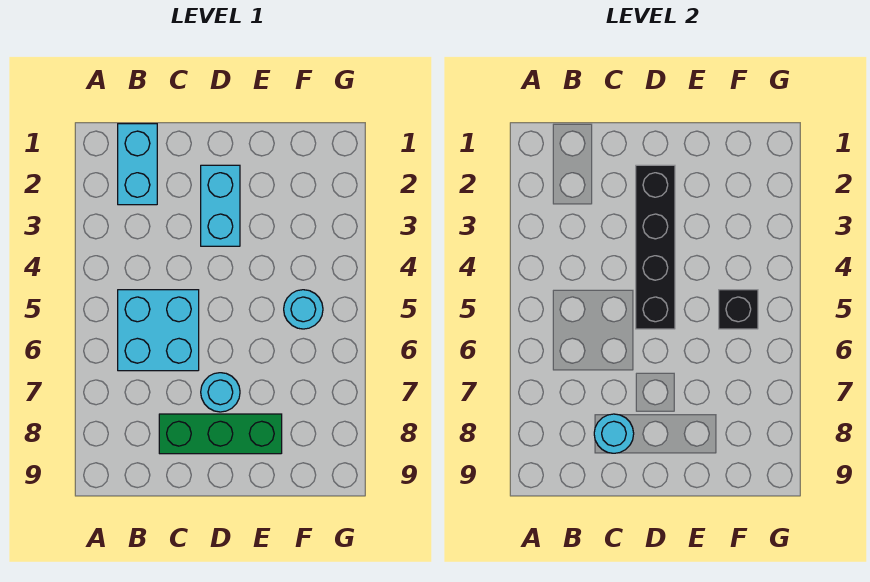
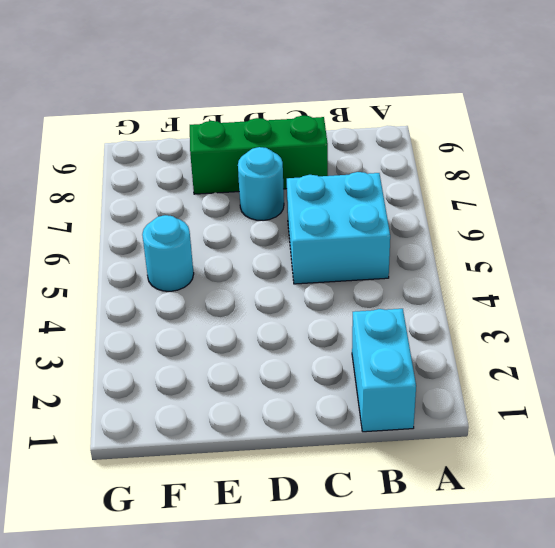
none -> cyan 1x2 brick [201,165,240,246]
none -> cyan 1x1 round brick [594,414,634,453]

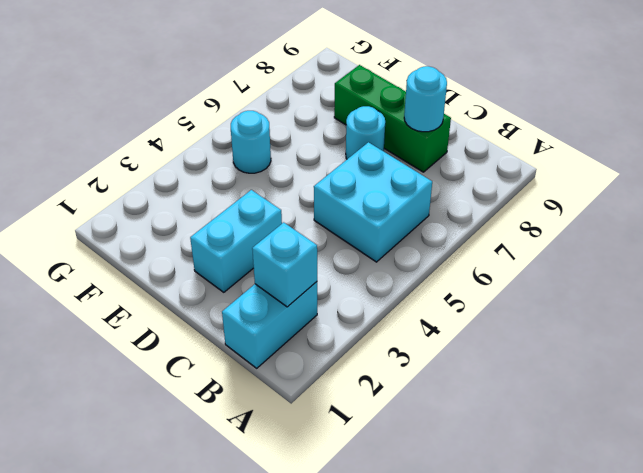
cyan 1x1 brick [252,222,317,307] -> none
none -> black 1x4 brick [636,165,675,329]
none -> black 1x1 brick [719,290,758,329]

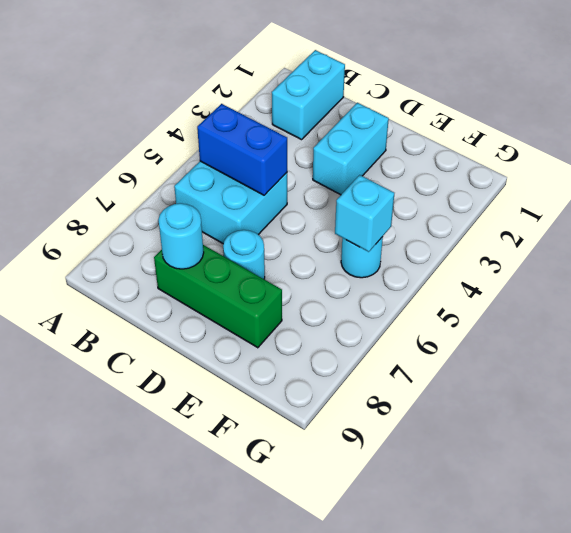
blue 1x2 brick [197,104,287,195] -> none
cyan 1x1 brick [335,175,394,252] -> black 1x1 brick [719,290,758,329]
none -> black 1x4 brick [636,165,675,329]

